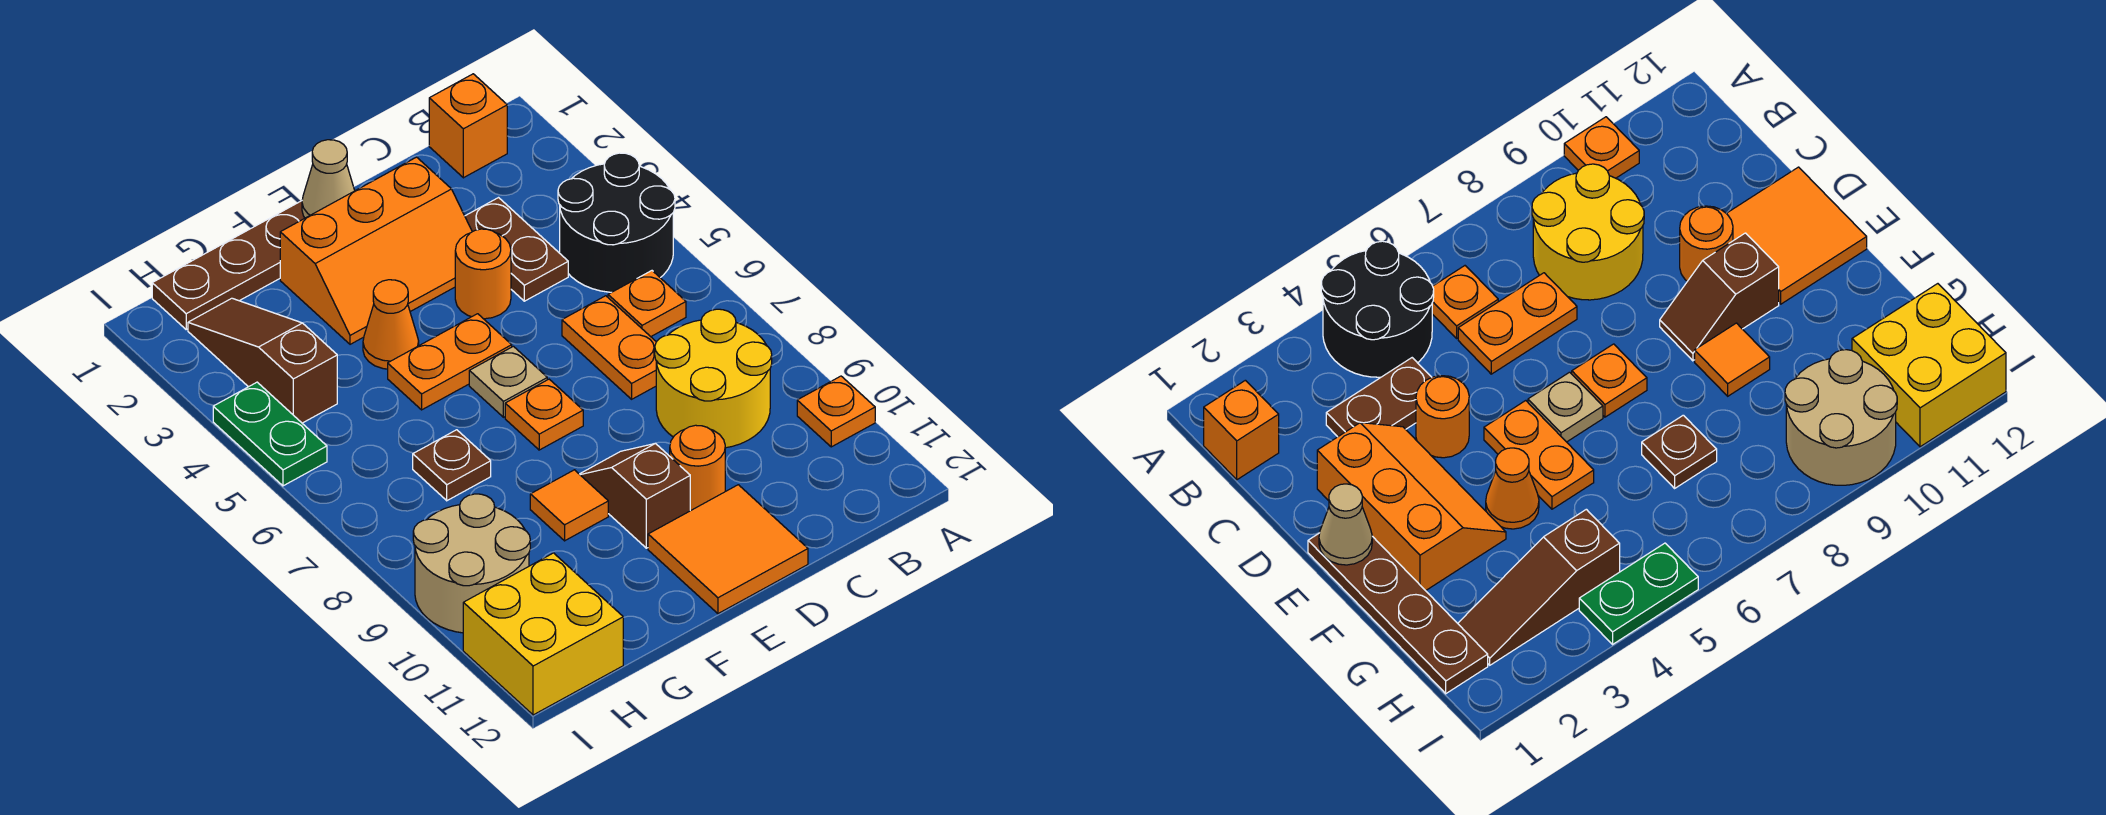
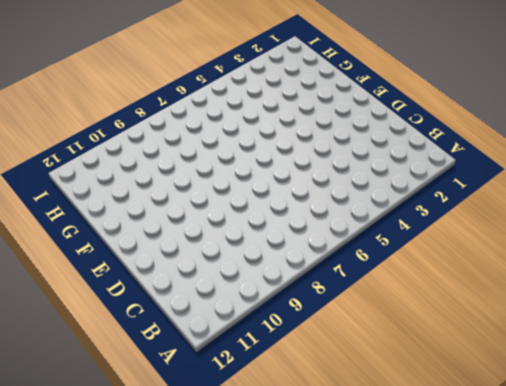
none -> black 2x2 round brick [558,153,675,292]
none -> orange 1x1 plate [797,376,875,447]
none -> orange 1x1 brick [429,74,507,178]

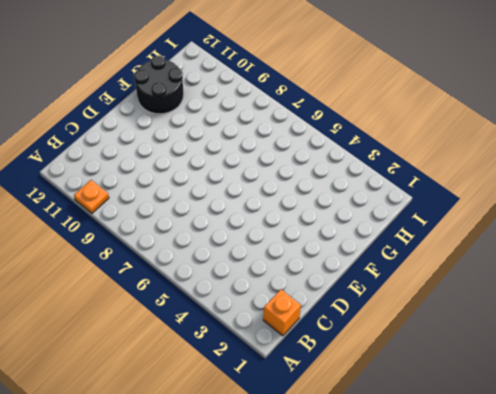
black 2x2 round brick [134,55,184,114] -> black 2x2 round brick moved to [558,153,675,292]
none -> orange 1x1 plate [608,271,686,337]
none -> yellow 2x2 round brick [655,309,772,448]
none -> brown 1x2 plate [465,198,568,301]

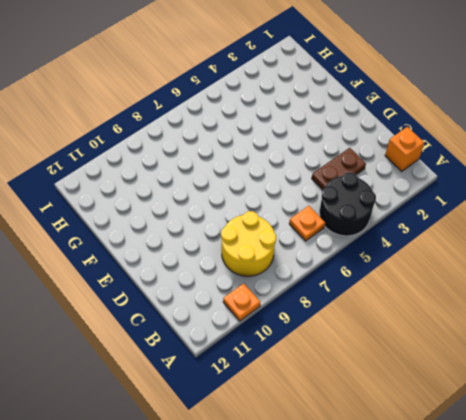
none -> orange 1x2 plate [562,296,656,399]
none -> orange 2x3 slope [280,157,472,344]
none -> orange 1x1 round brick [455,229,511,319]

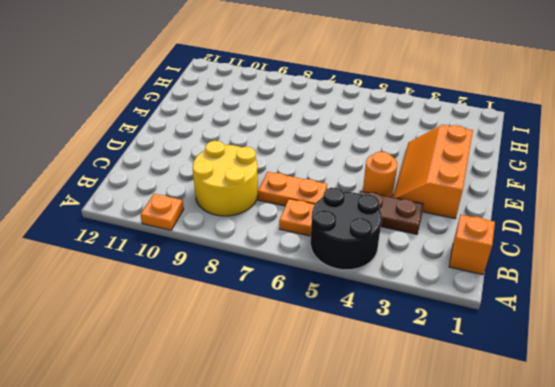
none -> orange 1x1 round brick [670,425,725,511]
none -> orange 2x2 tile [648,485,808,614]
none -> brown 1x4 plate [152,201,305,329]

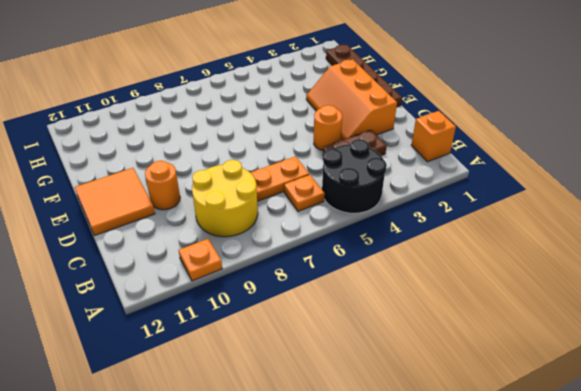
none -> orange 1x2 plate [388,314,512,410]
none -> tan 1x1 plate [469,346,547,417]
none -> orange 1x1 plate [505,379,583,450]

